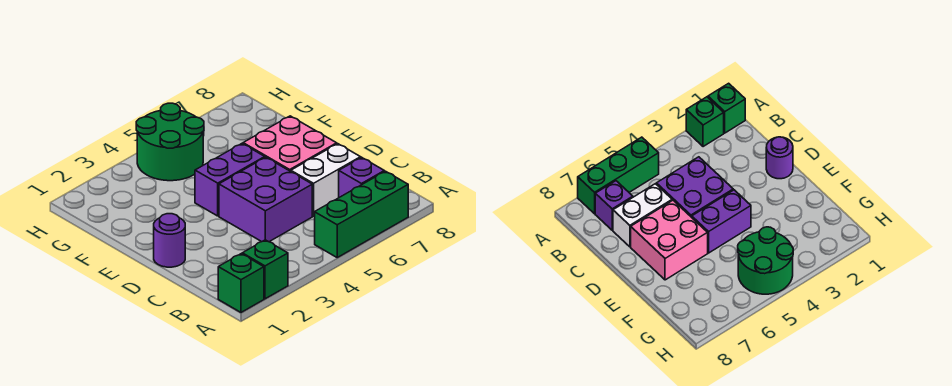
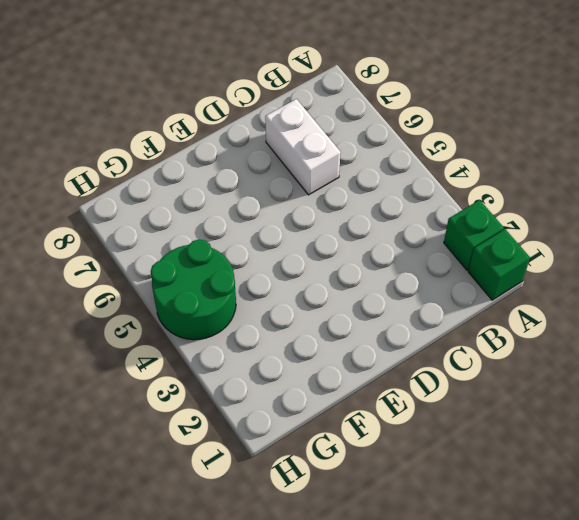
none -> green 1x3 brick [315,171,408,257]
none -> purple 1x1 brick [339,157,384,197]

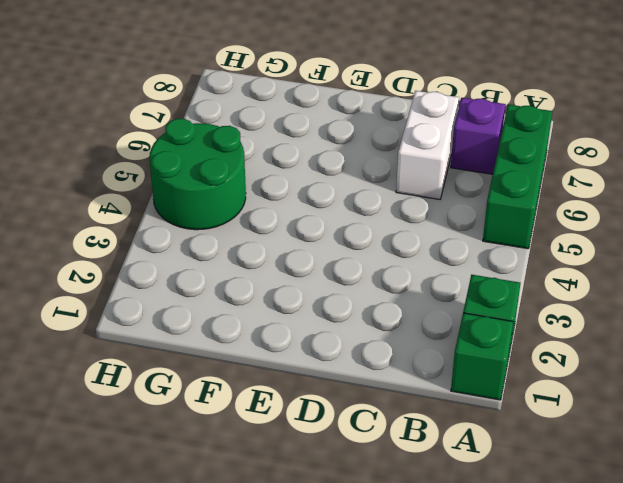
none -> purple 2x2 brick [219,157,312,242]
none -> purple 1x1 round brick [154,214,185,267]

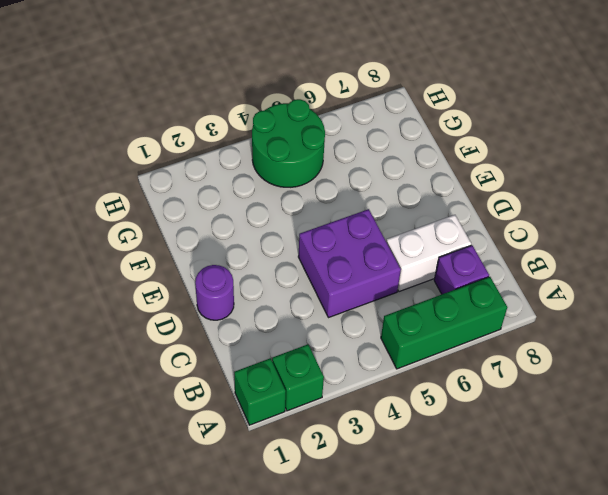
none -> pink 2x2 brick [243,116,337,171]
none -> purple 1x2 brick [195,144,265,216]

